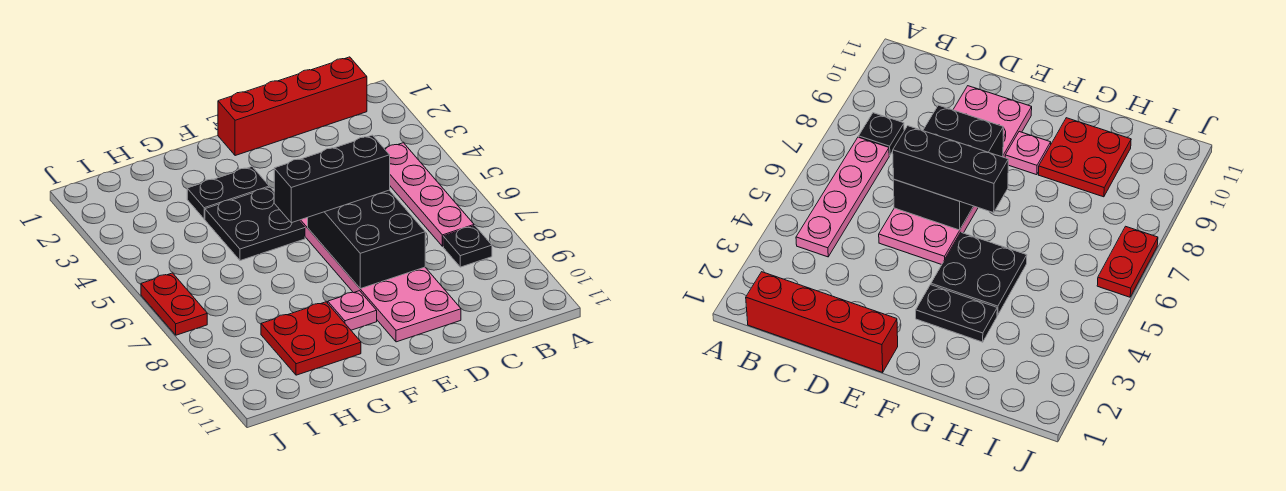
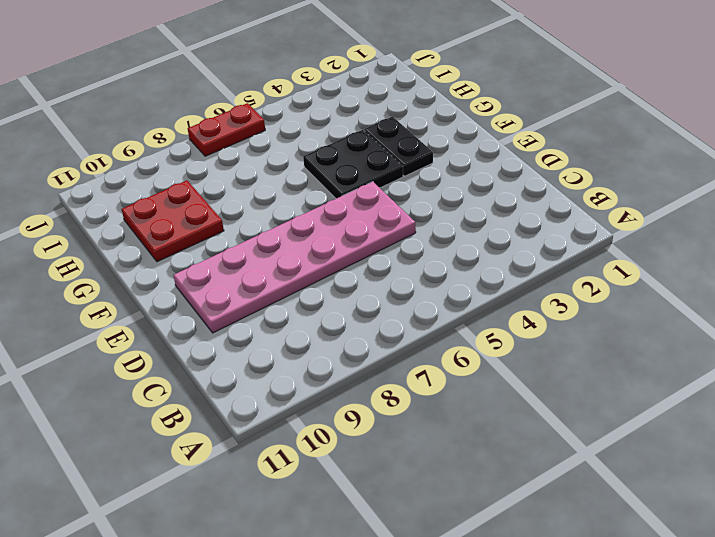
none -> red 1x4 brick [218,57,367,156]
none -> pink 1x4 plate [385,143,474,246]

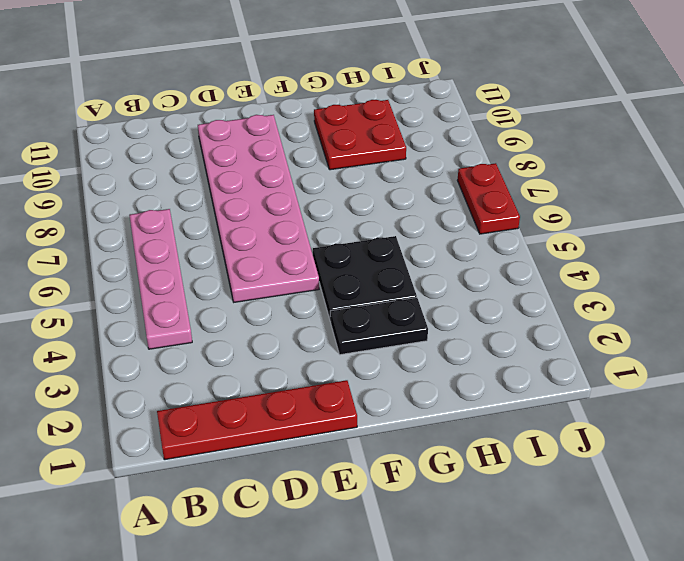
red 1x4 plate [157,380,357,460] -> red 1x4 brick [218,57,367,156]
none -> black 1x1 plate [443,226,492,267]
none -> pink 1x1 plate [328,291,377,330]

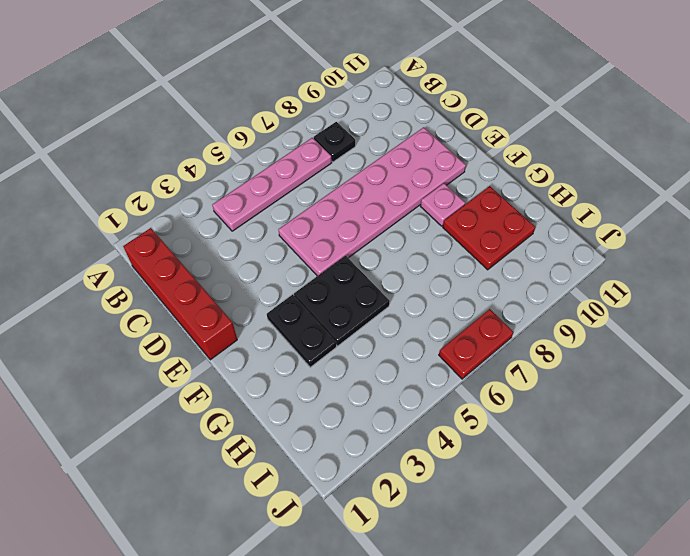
none -> black 2x3 brick [308,190,425,289]
none -> black 1x3 brick [274,135,390,223]

